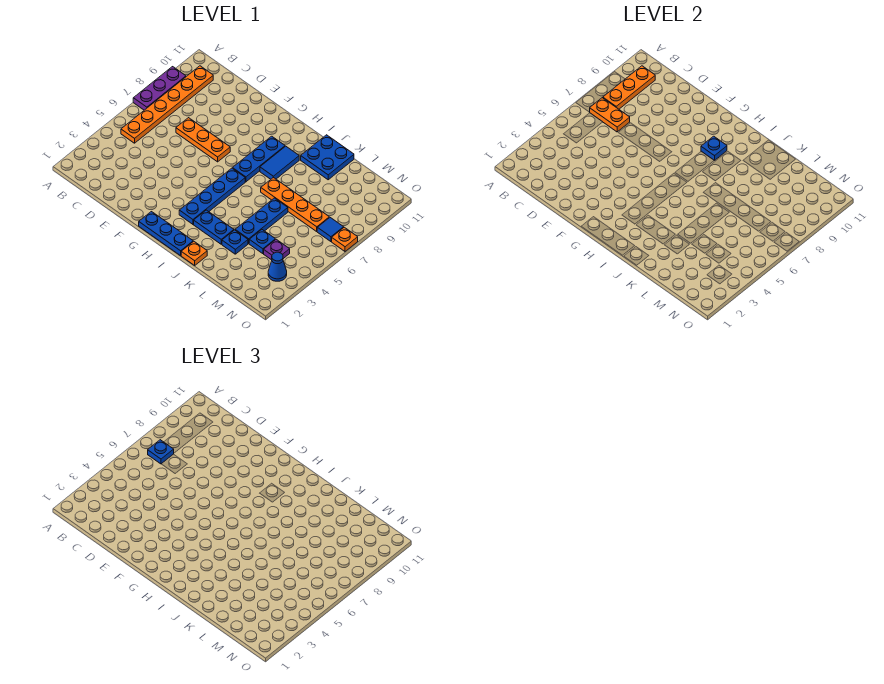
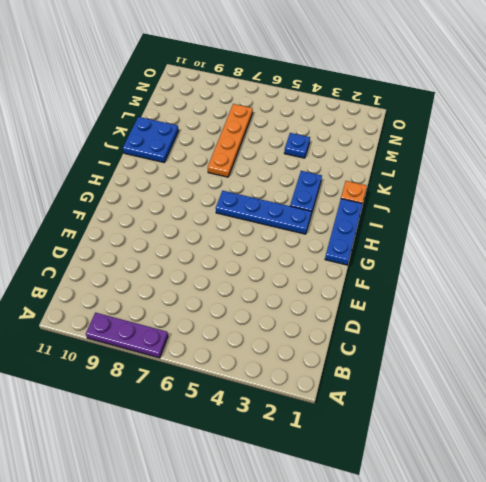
none -> orange 1x6 plate [121,66,213,143]
none -> orange 1x3 plate [176,118,230,162]
none -> blue 1x3 plate [233,136,285,182]

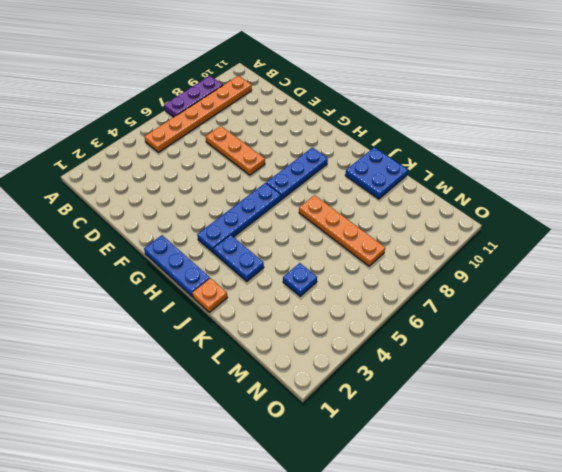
none -> blue 1x2 tile [260,146,299,179]
none -> blue 1x1 plate [222,230,248,254]
none -> blue 1x3 plate [235,198,288,243]

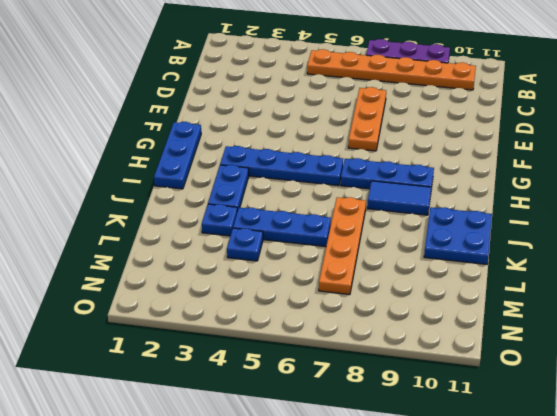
none -> orange 1x1 plate [181,241,207,265]
none -> purple 1x1 plate [264,239,290,260]
none -> blue 1x1 cone [268,252,287,281]

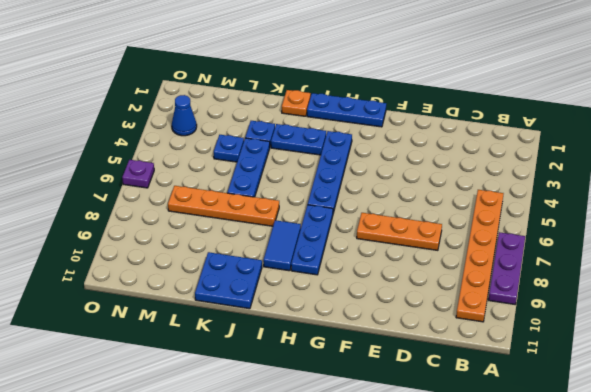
purple 1x1 plate [122,160,154,188] -> purple 1x1 plate moved to [264,239,290,260]
none -> blue 1x1 tile [317,218,344,242]
none -> orange 1x1 plate [332,227,358,251]
none -> orange 1x2 plate [590,98,630,132]

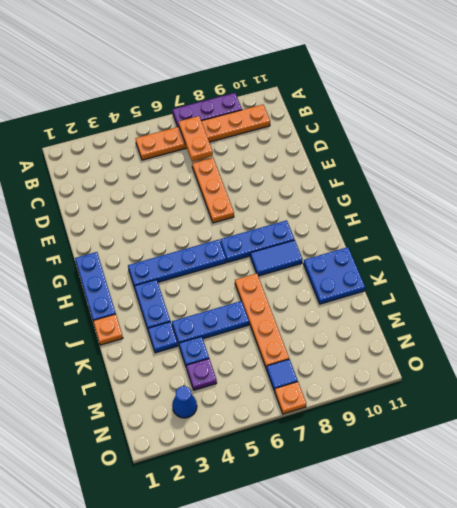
none -> orange 1x3 plate [603,66,655,109]
none -> blue 1x1 plate [701,136,727,160]
none -> blue 1x1 plate [148,440,174,464]

